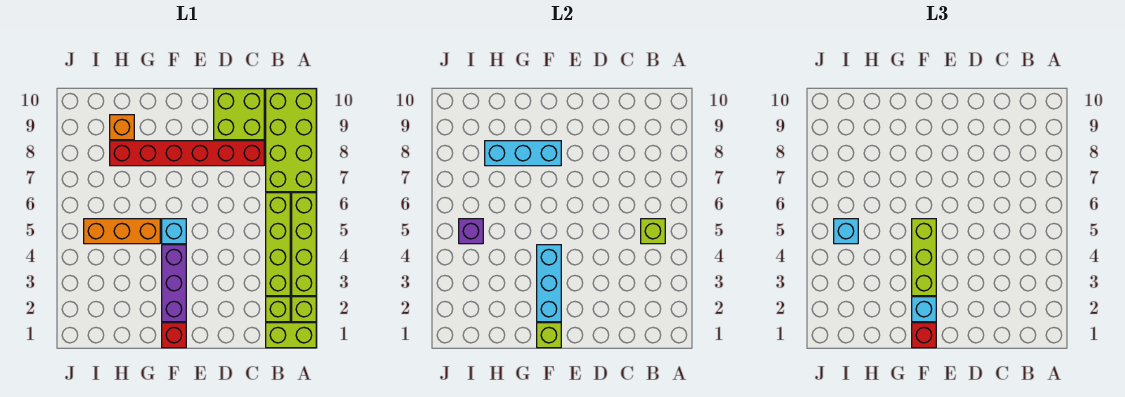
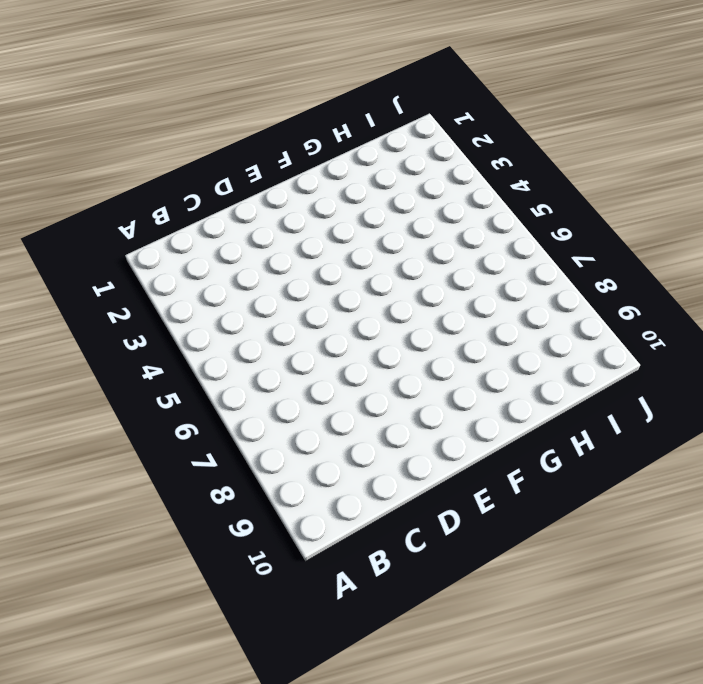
none -> lime 1x2 brick [266,323,316,348]
none -> lime 1x1 brick [292,297,316,322]
none -> lime 1x4 brick [292,193,316,296]

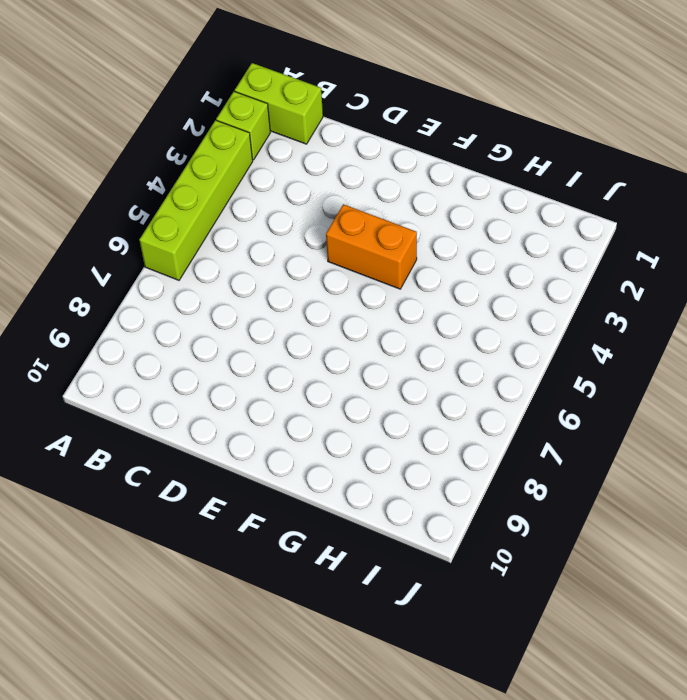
orange 1x2 brick [326,204,417,289] -> purple 1x3 brick [162,245,186,322]
none -> lime 2x4 brick [266,89,316,192]
none -> lime 1x1 brick [266,297,290,322]
none -> lime 1x4 brick [266,193,290,296]

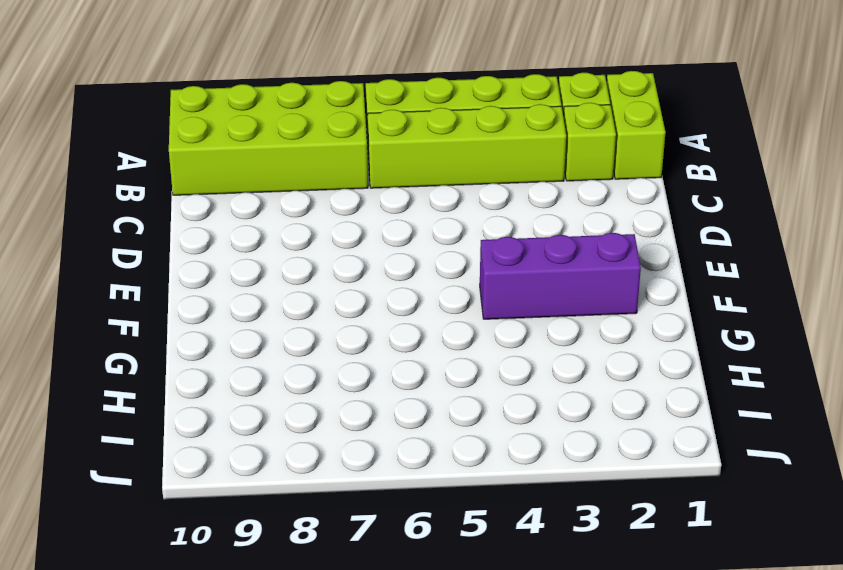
none -> red 1x6 brick [110,141,264,166]
none -> lime 2x2 brick [214,89,264,140]
none -> red 1x1 brick [162,323,186,348]

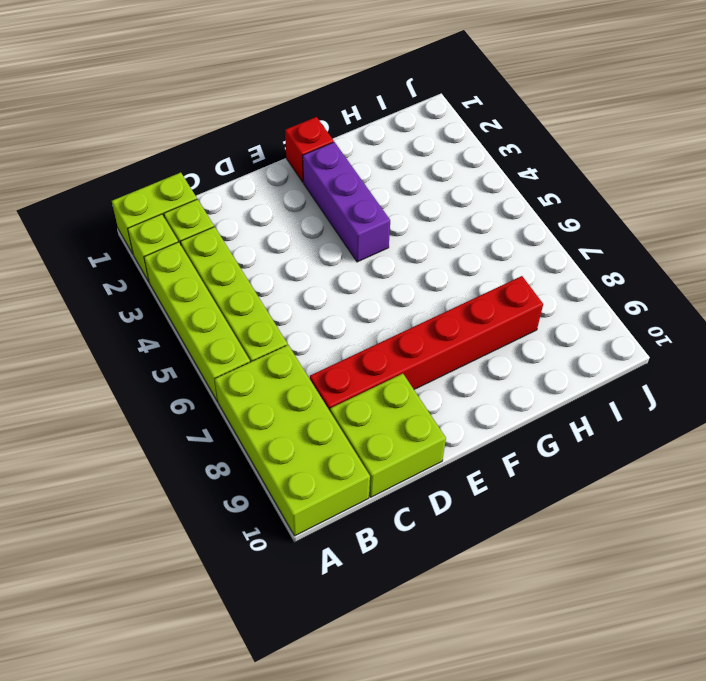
none -> cyan 1x1 brick [162,219,186,244]
none -> orange 1x3 brick [84,219,160,244]
none -> orange 1x1 brick [110,115,134,140]

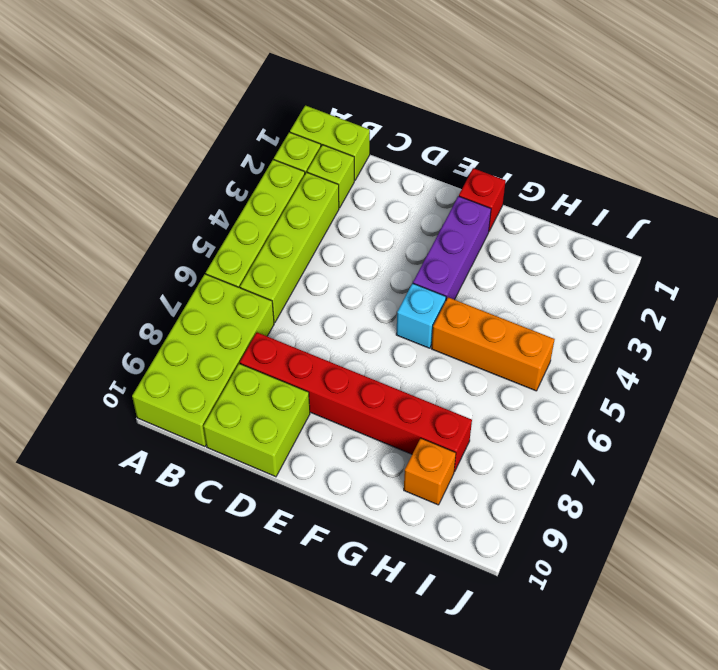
none -> lime 1x1 brick [641,219,665,244]
none -> lime 1x1 brick [537,323,561,348]
none -> cyan 1x3 brick [537,245,561,322]

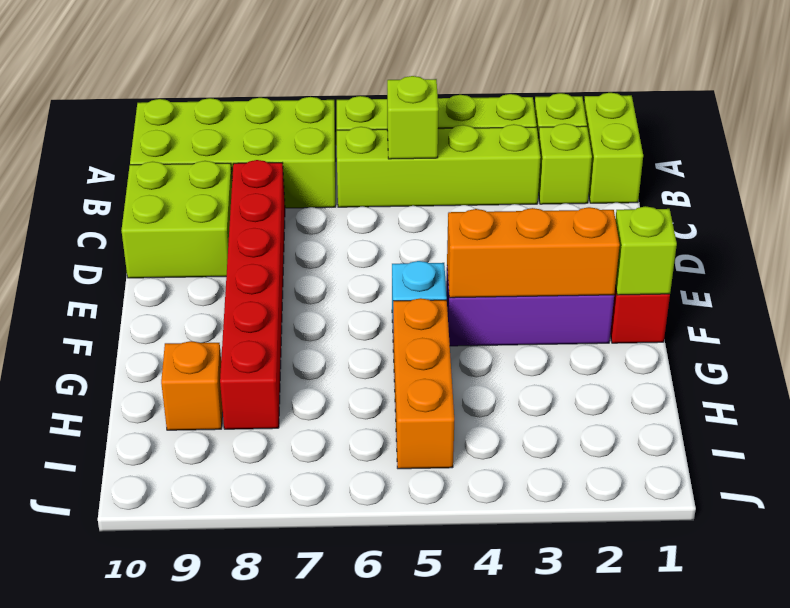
orange 1x3 brick [447,207,620,298] -> cyan 1x3 brick [537,245,561,322]
none -> cyan 1x3 brick [485,141,561,166]
none -> purple 1x1 brick [459,219,483,244]
none -> red 1x1 brick [912,323,936,348]

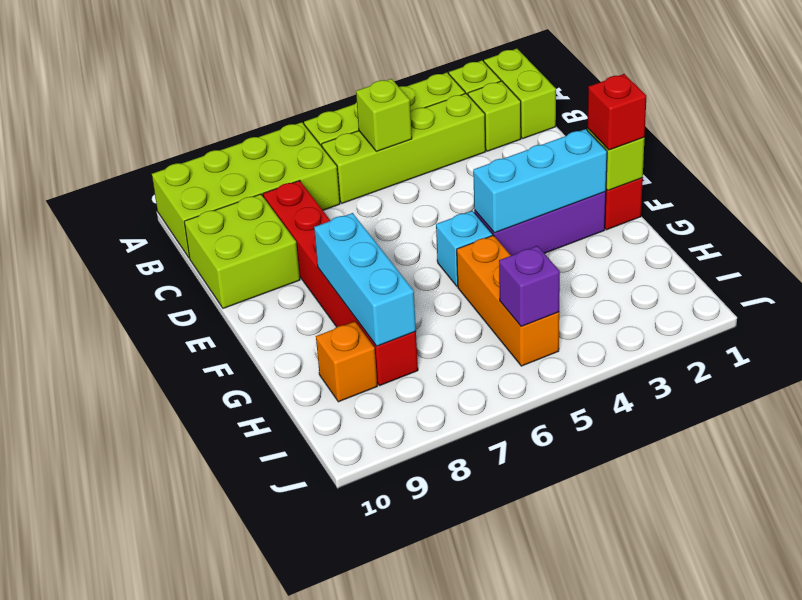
none -> cyan 1x1 brick [912,297,936,322]
none -> lime 1x3 brick [912,219,936,296]
none -> cyan 1x1 brick [834,219,858,244]

